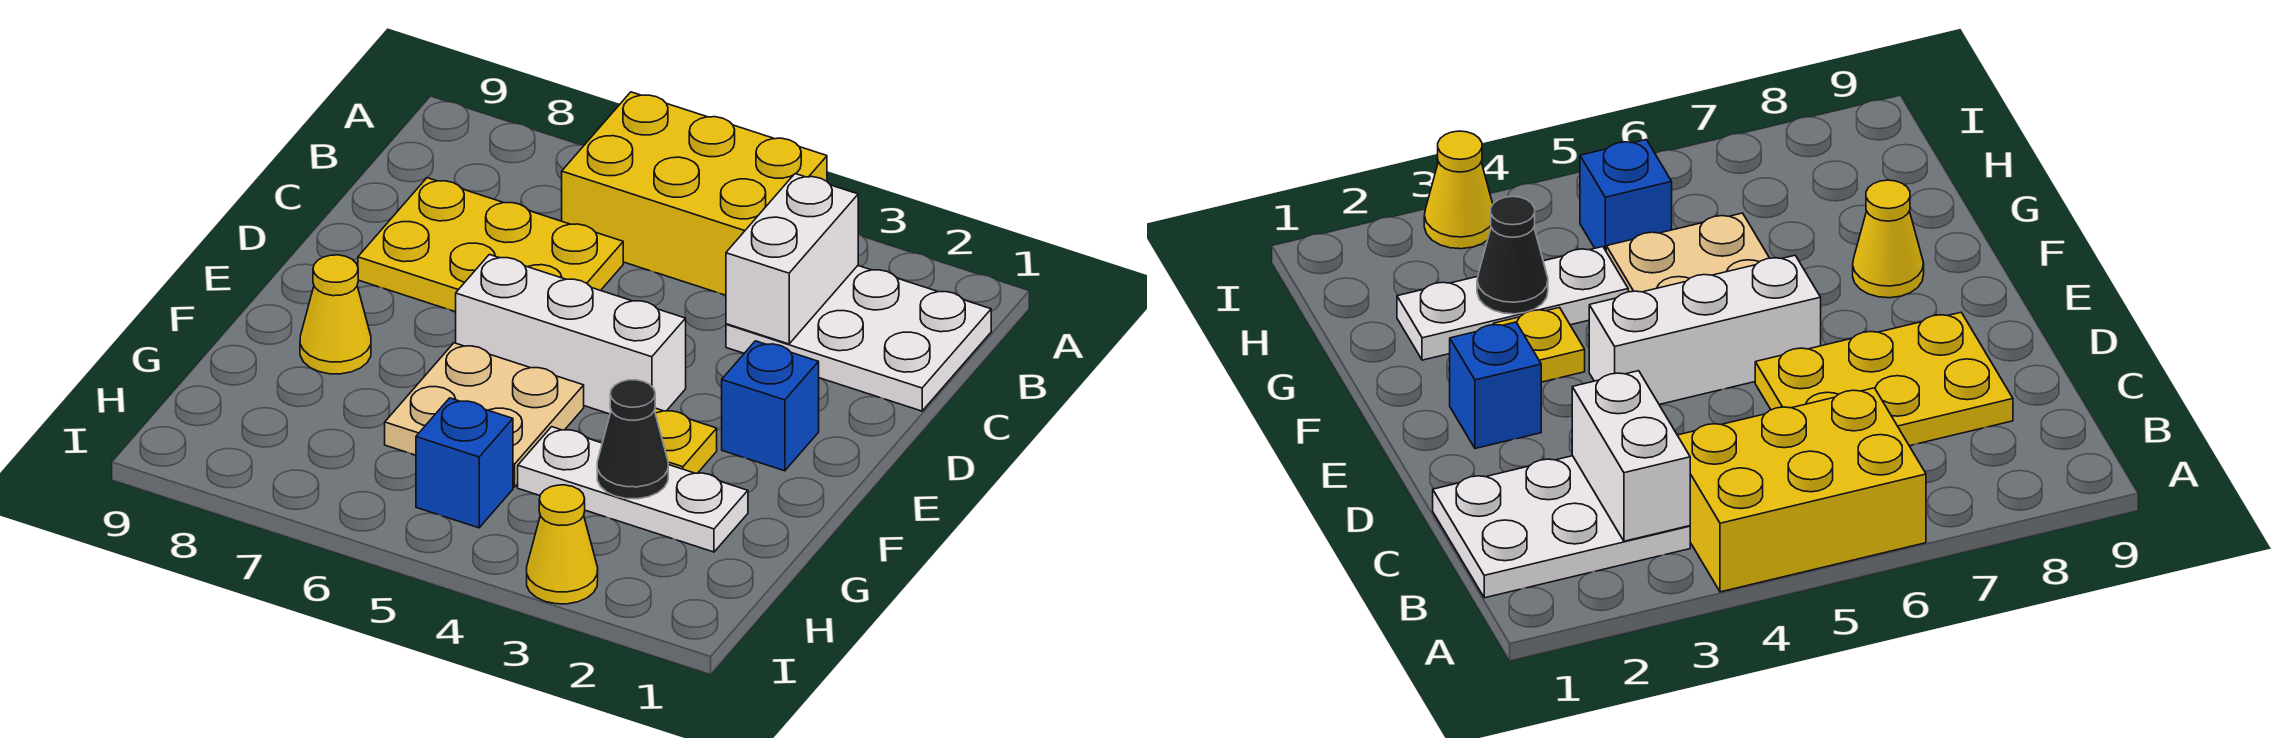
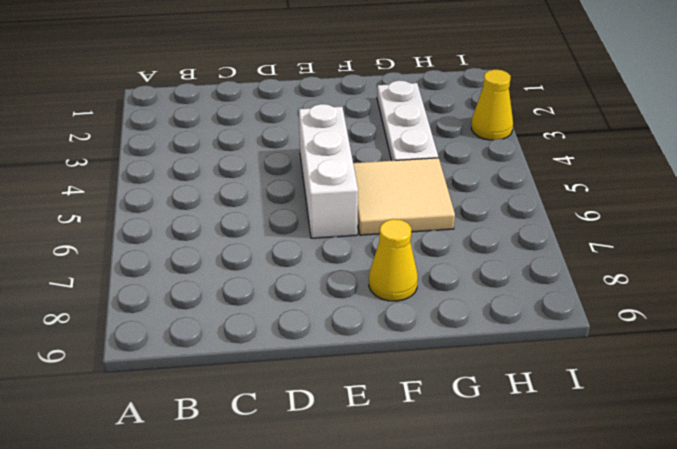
tan 2x2 tile [353,158,455,235] -> tan 2x2 plate [385,343,584,487]
none -> yellow 2x3 brick [562,92,827,295]
none -> white 2x3 plate [726,266,991,411]
none -> yellow 2x3 plate [358,178,623,312]

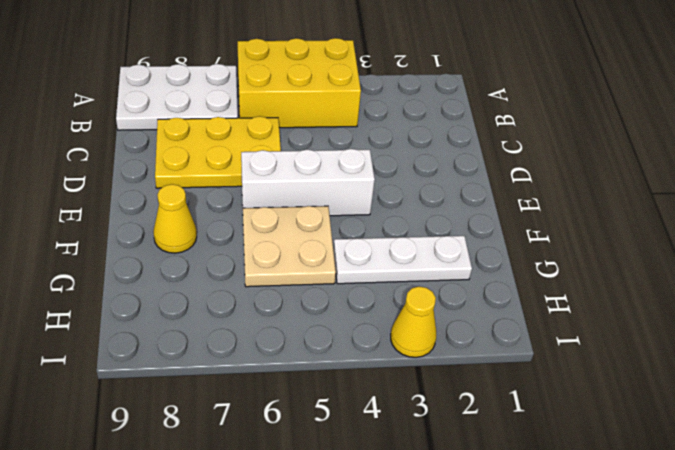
white 2x3 plate [116,64,238,130] -> white 2x3 plate moved to [726,266,991,411]
none -> blue 1x1 brick [722,341,819,471]
none -> yellow 1x1 plate [655,408,717,473]
none -> blue 1x1 brick [416,398,513,528]

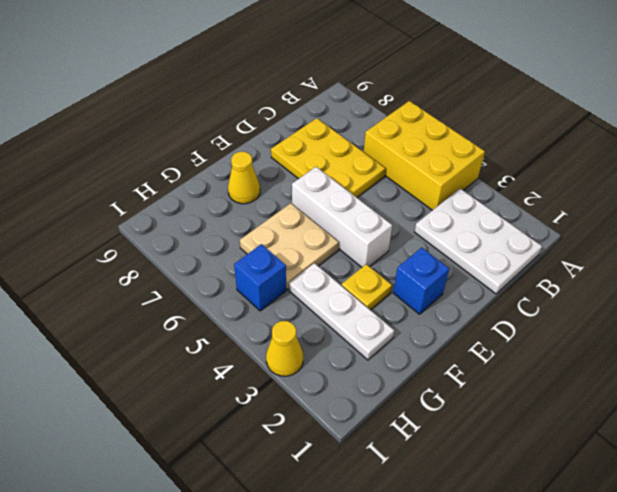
none -> white 1x2 brick [726,174,858,344]
none -> black 1x1 cone [597,380,668,499]

